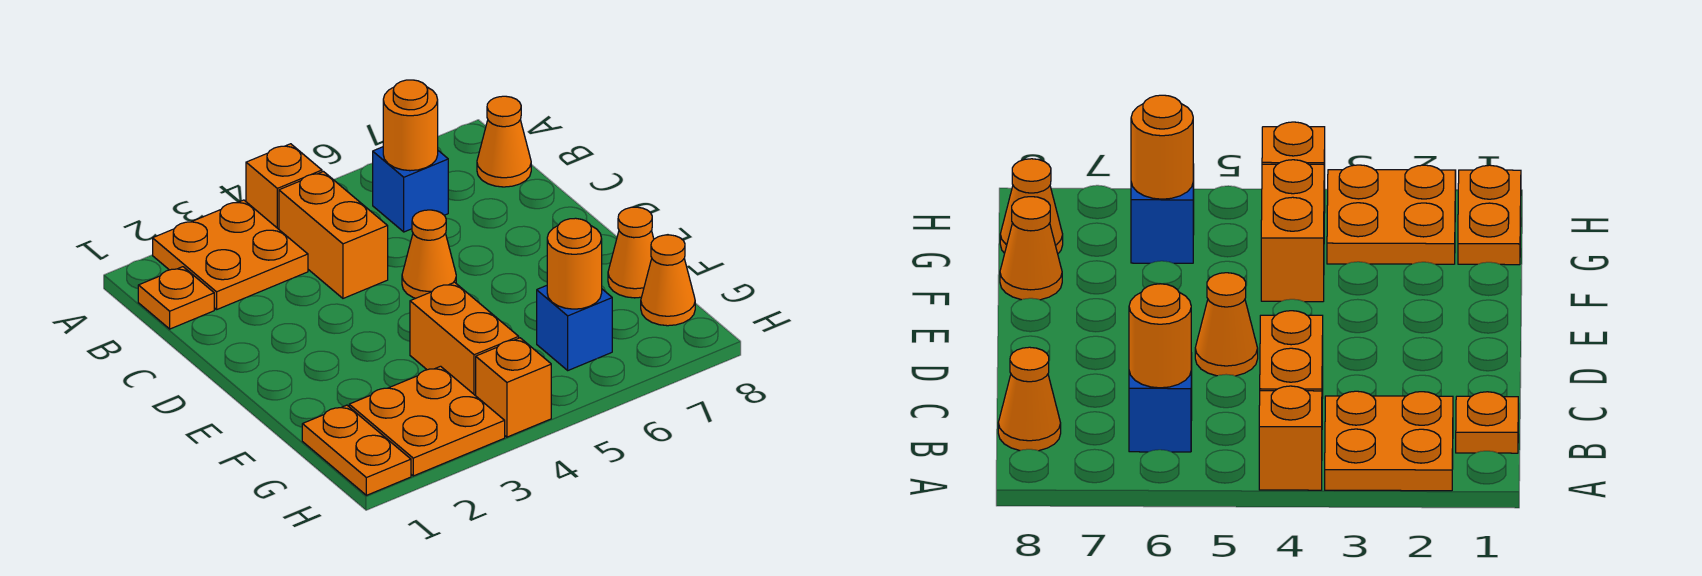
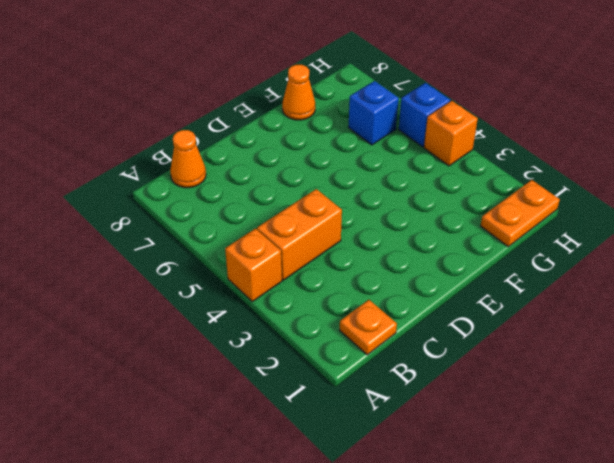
blue 1x1 brick [399,83,450,147] -> blue 1x1 brick moved to [373,147,448,232]
none -> orange 2x2 plate [153,200,308,310]
none -> orange 1x1 cone [402,210,456,298]
none -> orange 1x2 brick [410,282,519,396]

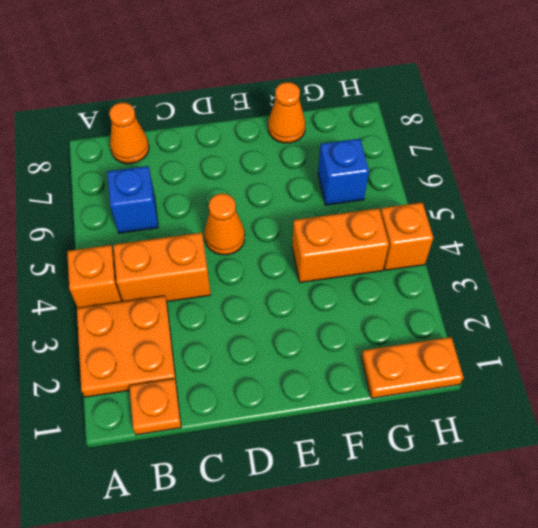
none -> orange 2x2 plate [349,366,505,476]
none -> orange 1x1 cone [641,235,695,326]
none -> orange 1x1 round brick [383,80,438,171]

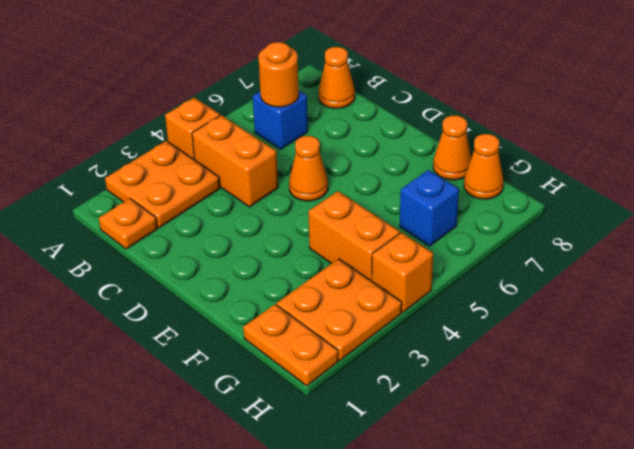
none -> orange 1x1 round brick [547,218,602,309]

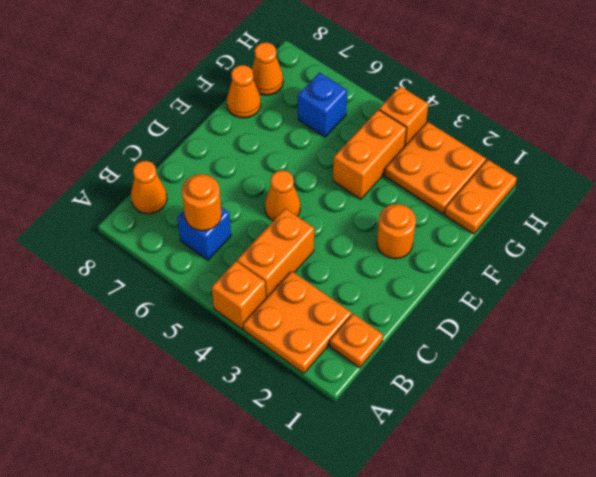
orange 1x1 round brick [377,204,416,259] -> orange 1x1 round brick moved to [547,218,602,309]

